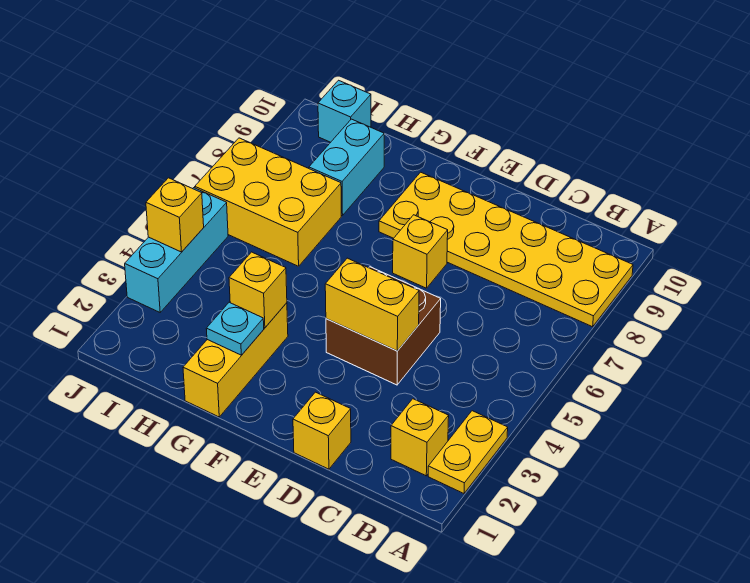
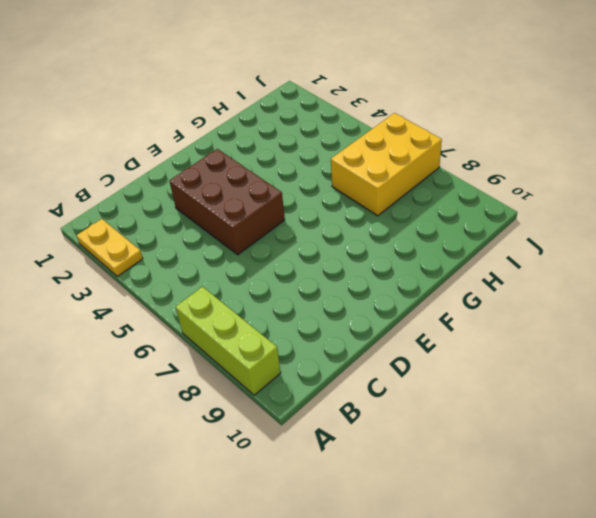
lime 1x3 brick [176,287,281,395] -> yellow 2x6 plate [379,172,633,327]
brown 2x3 brick [169,149,285,255] -> brown 2x2 brick [326,267,441,385]
none -> yellow 1x1 brick [391,399,449,476]
none -> yellow 1x1 brick [293,392,351,469]
none -> yellow 1x1 brick [393,215,448,288]

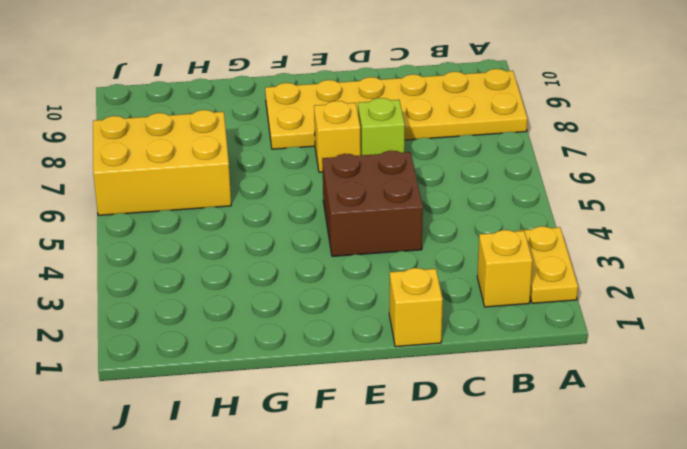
lime 1x1 brick [358,98,405,155] -> none
none -> yellow 1x3 brick [183,303,288,417]
none -> cyan 1x2 brick [309,119,384,216]
none -> cyan 1x1 brick [318,80,371,142]

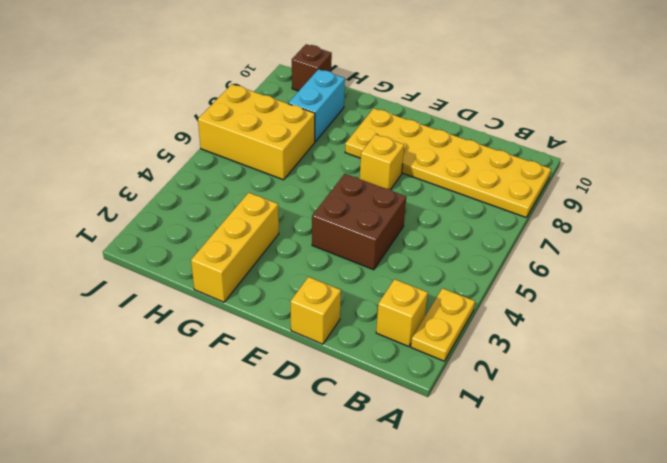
brown 1x1 brick [292,44,332,91] -> cyan 1x1 brick [318,80,371,142]
none -> cyan 1x3 brick [125,188,228,312]
none -> yellow 1x2 brick [325,258,419,351]
none -> cyan 1x1 plate [206,302,264,355]

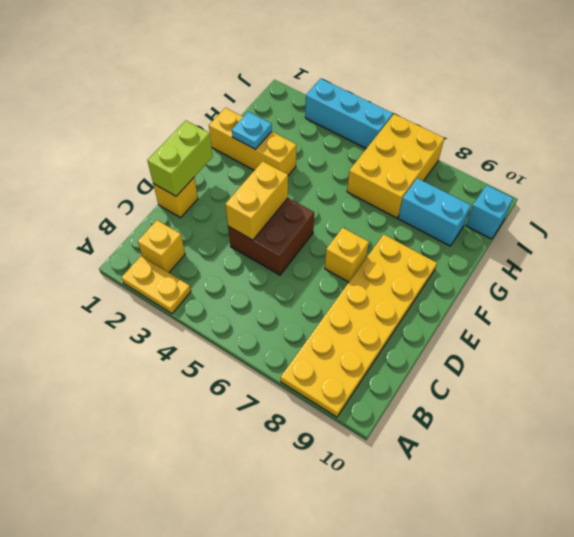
lime 1x2 brick [147,121,213,196] -> none
none -> yellow 1x1 brick [229,252,287,328]
none -> yellow 1x1 brick [146,178,204,252]

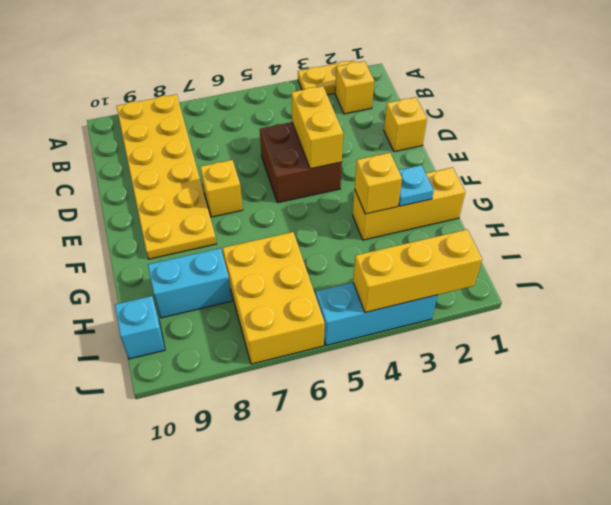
yellow 1x3 brick [353,230,482,312] -> yellow 1x1 brick [146,178,204,252]

